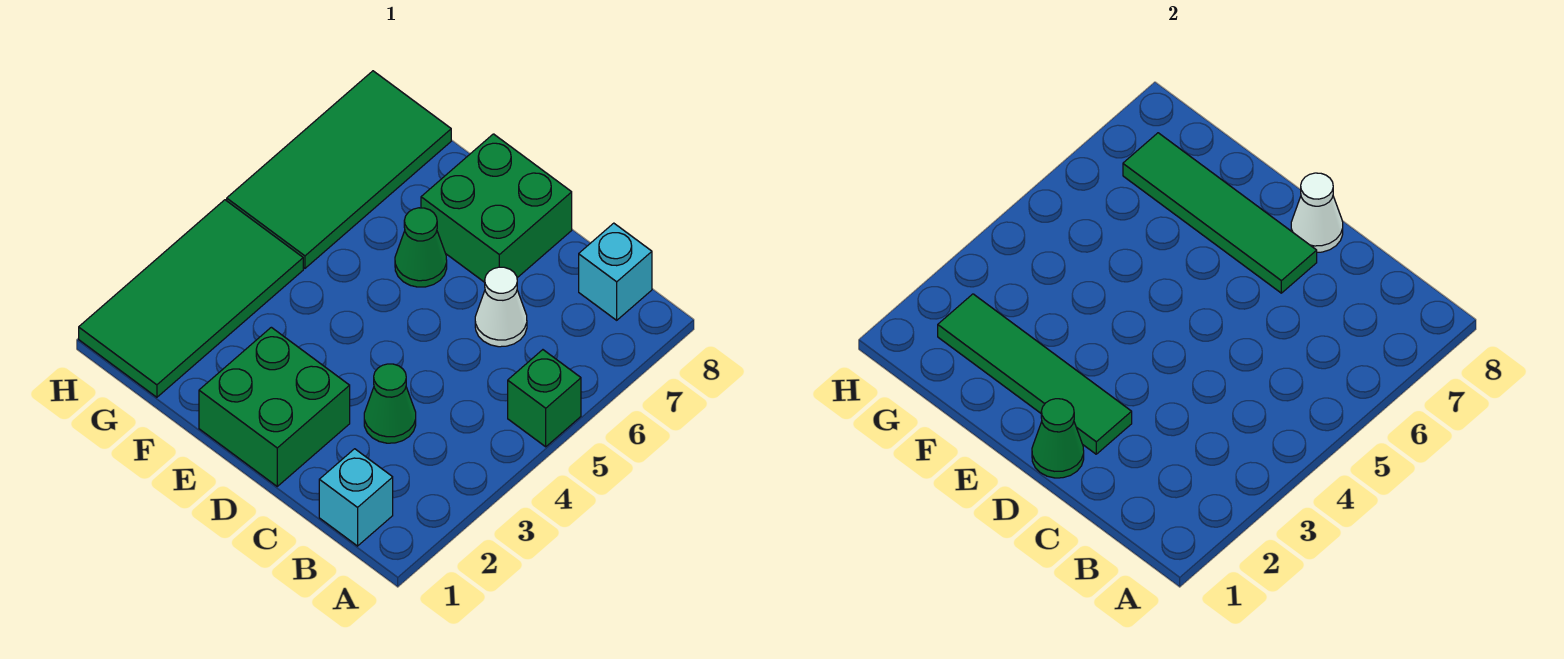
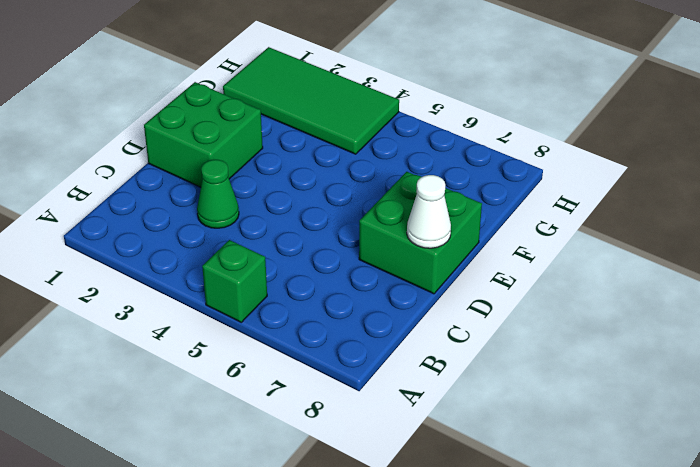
none -> cyan 1x1 brick [319,449,393,546]
none -> cyan 1x1 brick [579,223,652,320]
none -> white 1x1 cone [475,267,527,347]

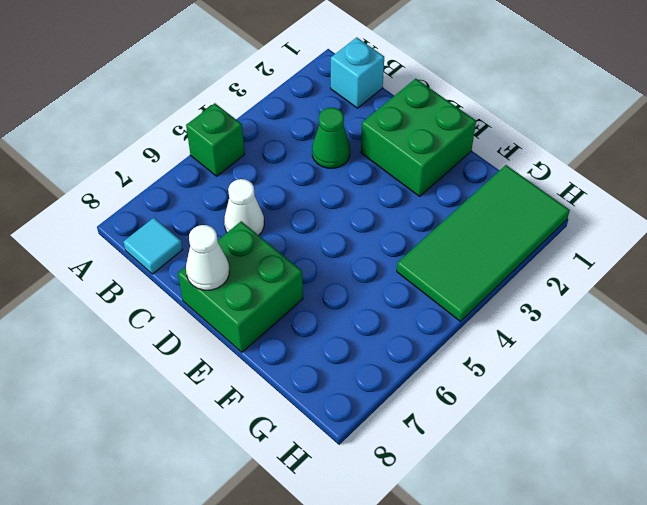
cyan 1x1 tile [123,218,183,274] -> cyan 1x1 brick [579,223,652,320]
none -> green 1x1 cone [395,208,447,287]
none -> green 2x4 tile [227,71,451,268]
none -> green 1x1 cone [1032,399,1084,478]

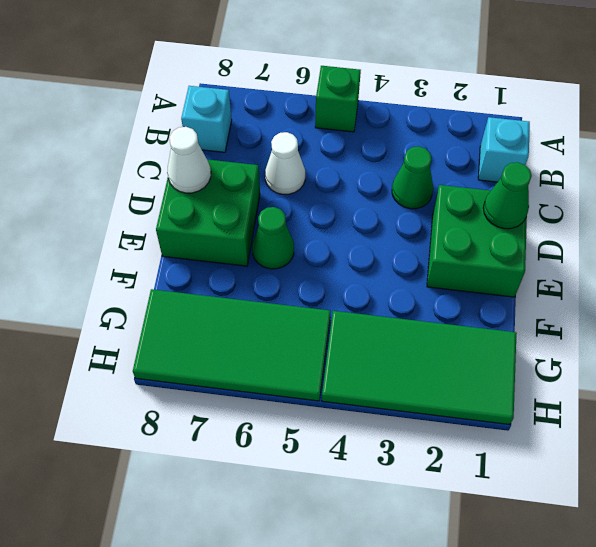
none -> green 1x4 tile [938,294,1132,454]
none -> green 1x4 tile [1123,133,1317,293]

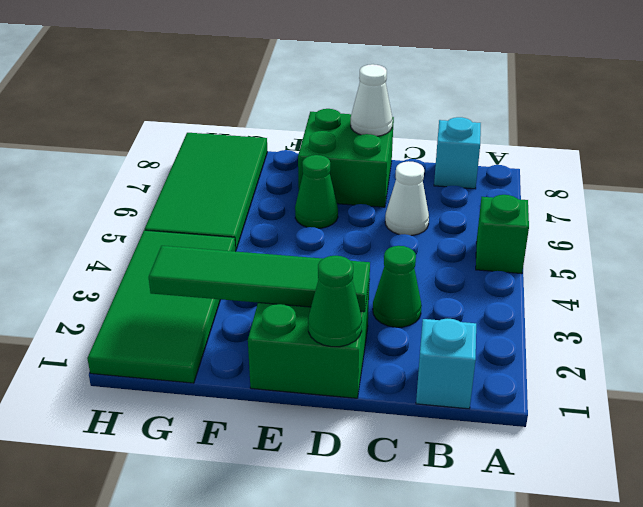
none -> green 1x4 tile [1123,133,1317,293]

